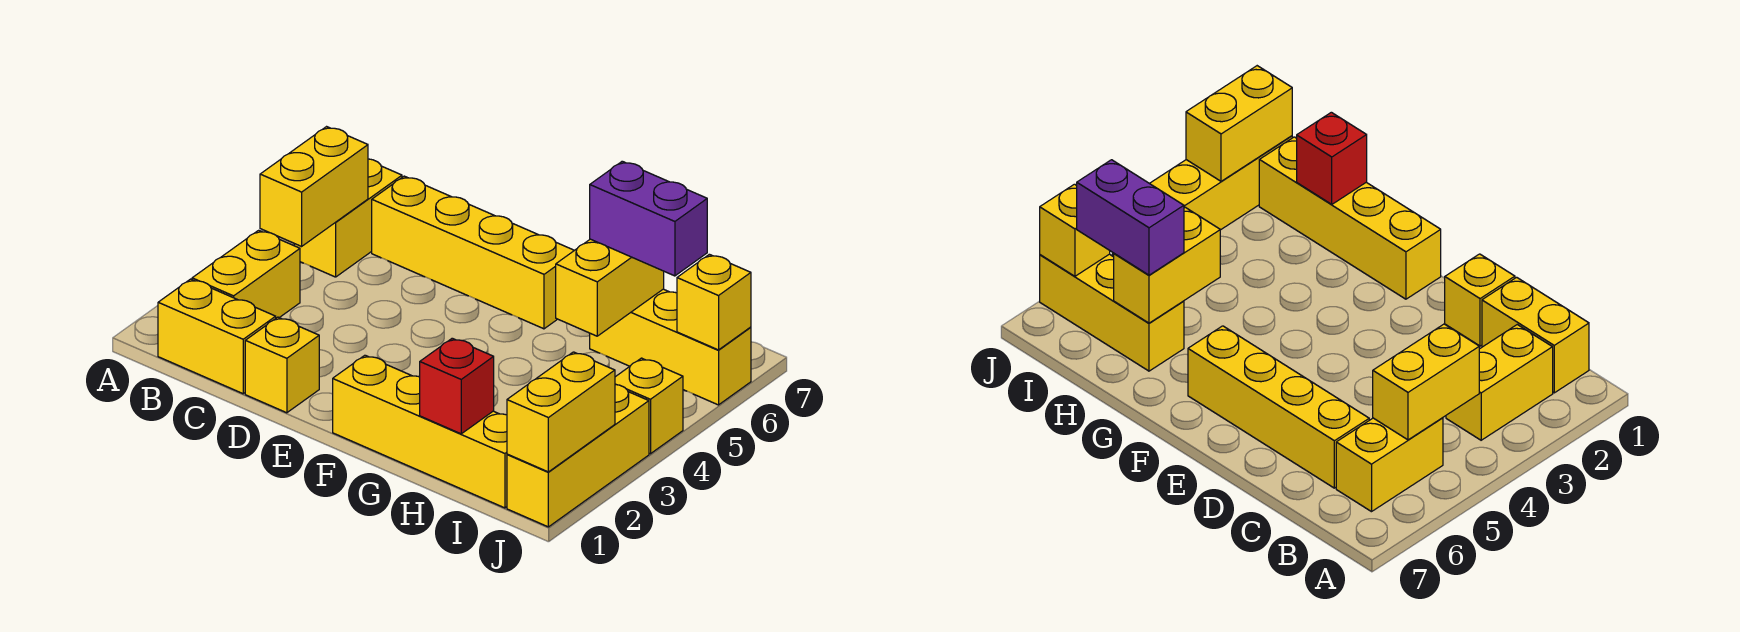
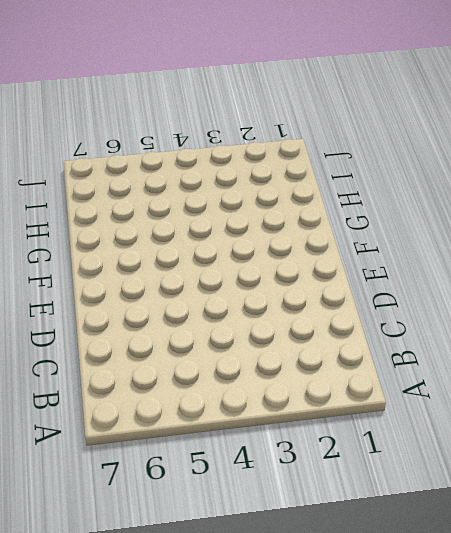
none -> yellow 1x2 brick [158,279,276,394]
none -> yellow 1x2 brick [192,230,300,318]
none -> yellow 1x2 brick [294,159,402,277]

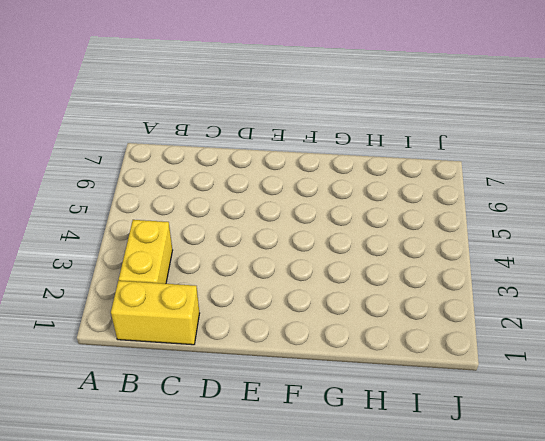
none -> yellow 1x2 brick [294,159,402,277]
none -> yellow 1x4 brick [372,176,574,329]
none -> yellow 1x1 brick [245,317,319,413]

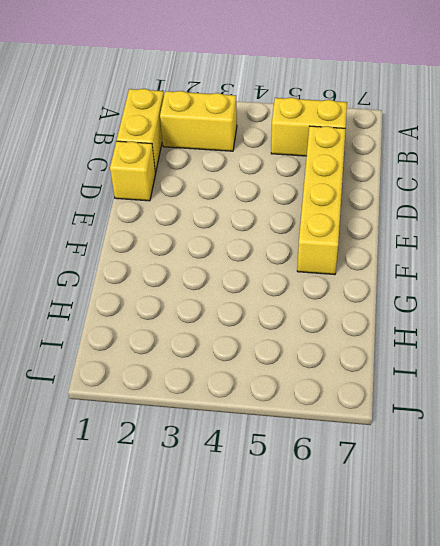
none -> yellow 1x4 brick [333,355,507,508]
none -> yellow 1x3 brick [590,289,751,405]
none -> yellow 1x3 brick [507,384,649,527]

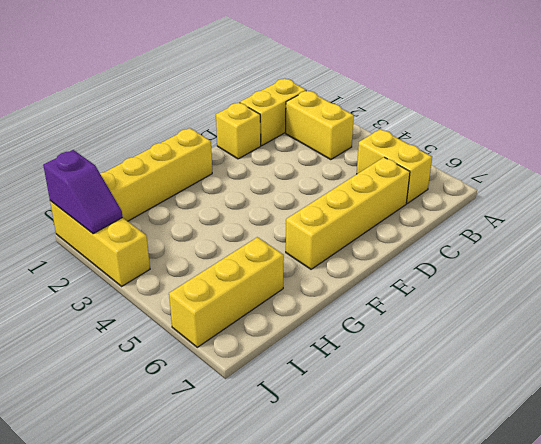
purple 1x2 slope [43,150,123,234] -> yellow 1x2 brick [507,352,615,472]
none -> yellow 1x1 brick [615,358,683,454]
none -> yellow 1x2 brick [260,127,368,246]
none -> red 1x1 brick [420,338,494,434]

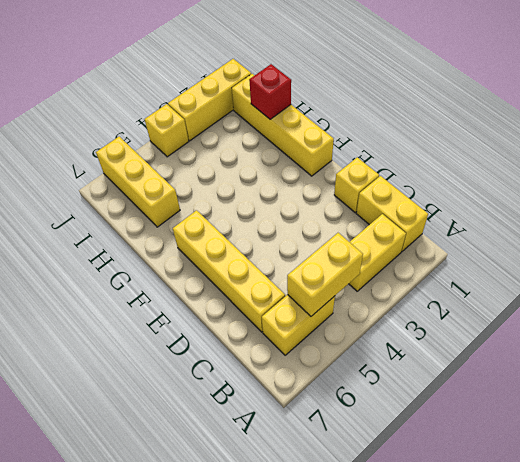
none -> yellow 1x2 brick [556,239,664,336]
none -> yellow 1x2 brick [507,352,615,472]
none -> yellow 1x1 brick [677,254,751,350]

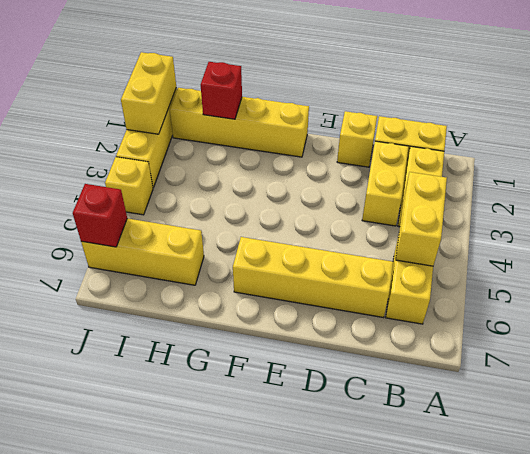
yellow 1x2 brick [362,141,409,226] -> yellow 1x2 brick moved to [556,239,664,336]
red 1x1 brick [73,184,127,247] -> yellow 1x1 brick [677,254,751,350]
none -> purple 1x2 brick [590,161,707,276]

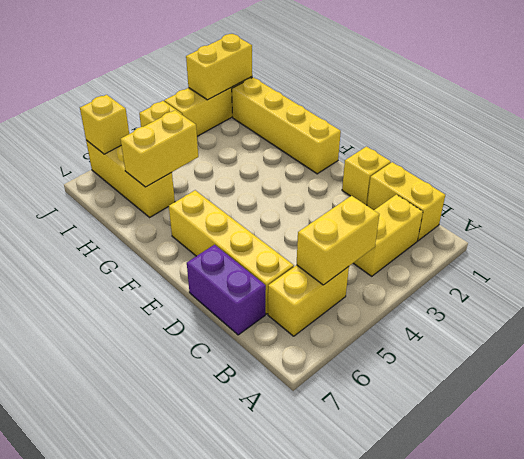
purple 1x2 brick [187,245,266,335] -> purple 1x2 brick moved to [590,161,707,276]
none -> red 1x1 brick [420,338,494,434]

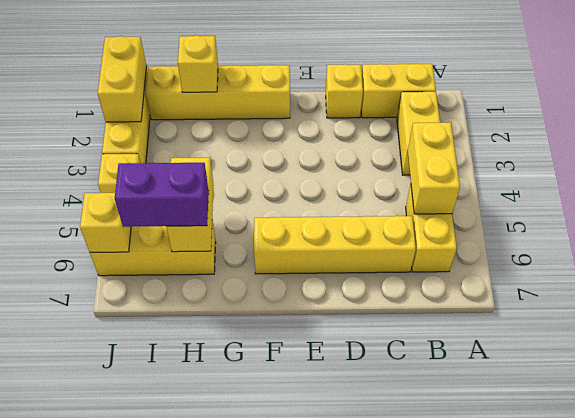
yellow 1x1 brick [178,35,218,92] -> red 1x1 brick [420,338,494,434]

